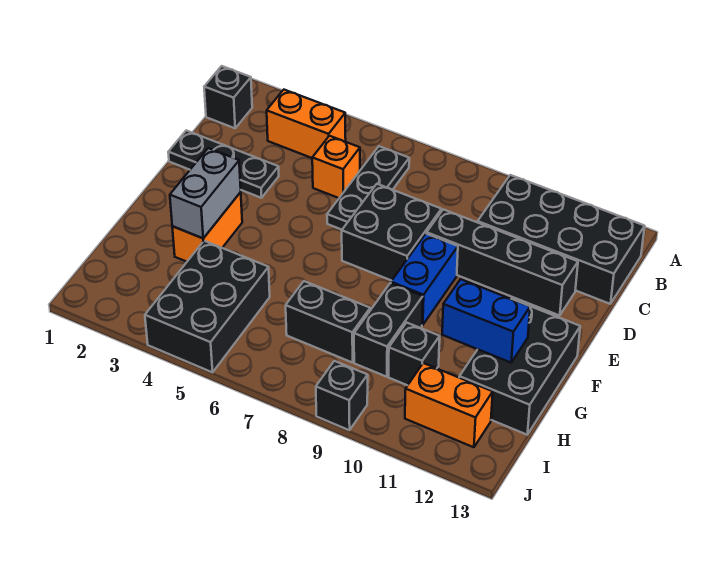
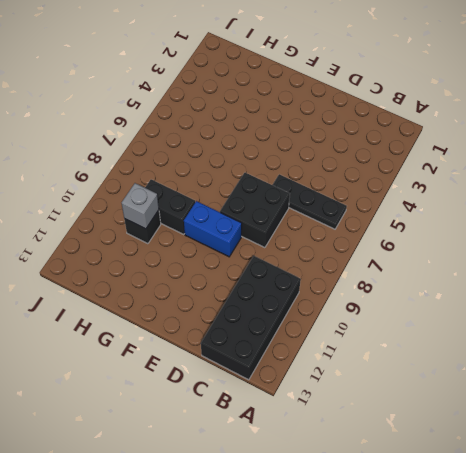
grey 1x1 brick [122,183,159,229] -> none
none -> black 1x1 brick [204,66,252,128]
none -> orange 1x2 brick [267,90,346,158]
none -> orange 1x1 brick [312,136,360,198]

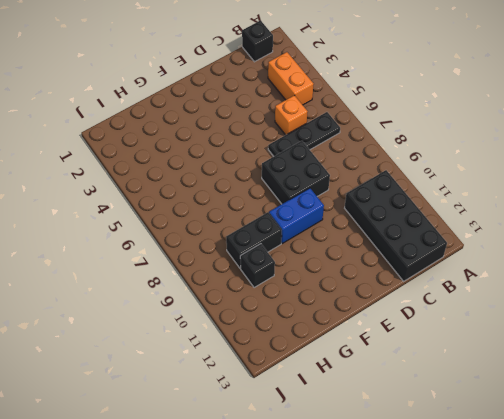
none -> black 1x3 plate [168,130,279,198]
none -> black 1x4 brick [427,209,578,315]
none -> orange 1x2 brick [172,192,242,262]

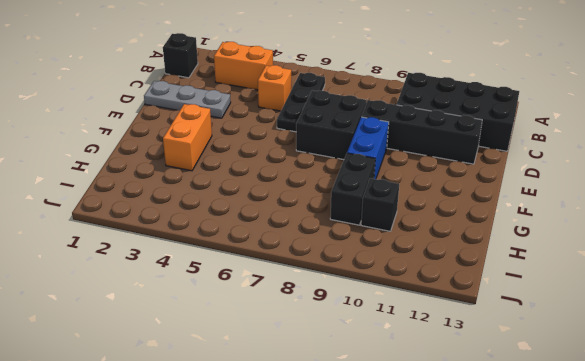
grey 1x3 plate [144,81,231,118] -> black 1x3 plate [168,130,279,198]
none -> black 2x3 brick [459,301,580,435]
none -> black 2x3 brick [145,241,270,372]
none -> black 1x2 brick [286,281,370,363]

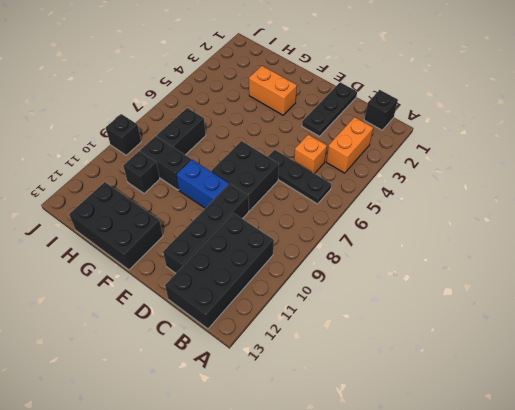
none -> black 2x3 brick [145,241,270,372]
none -> orange 1x2 brick [405,363,493,447]
none -> grey 1x2 brick [170,148,241,238]

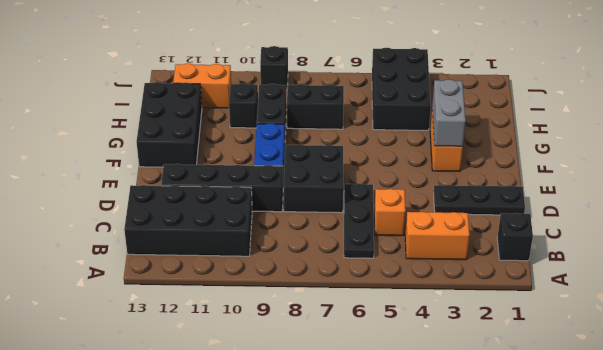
none -> blue 1x2 brick [442,279,530,363]

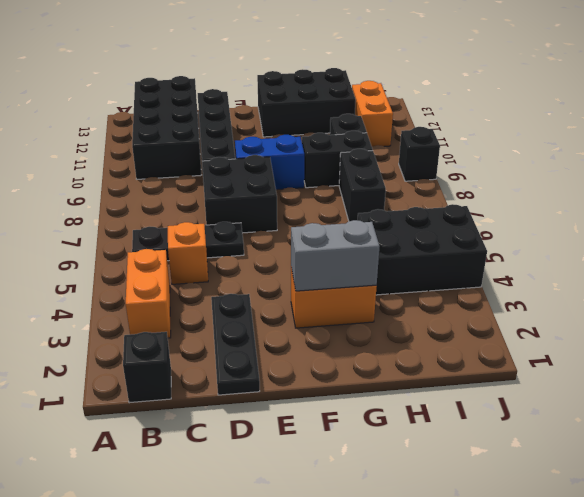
none -> blue 1x2 brick [442,279,530,363]

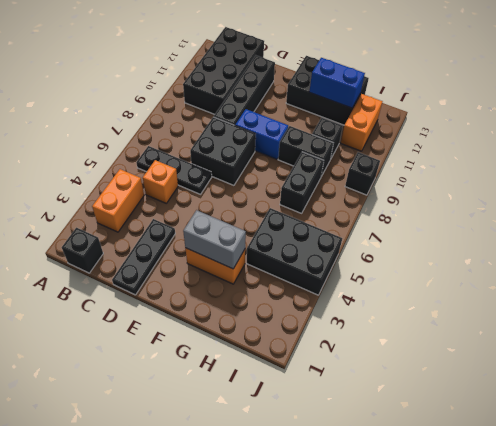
blue 1x2 brick [309,58,365,108] -> blue 1x2 brick turned to [442,279,530,363]

